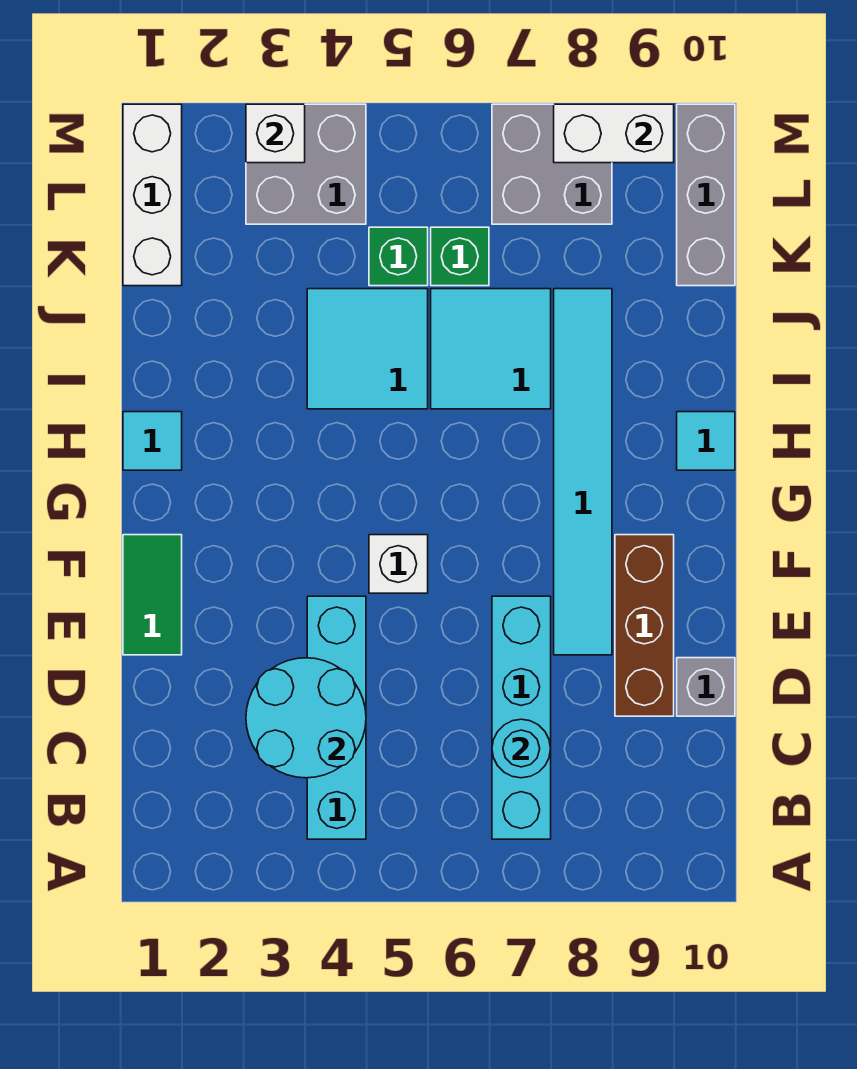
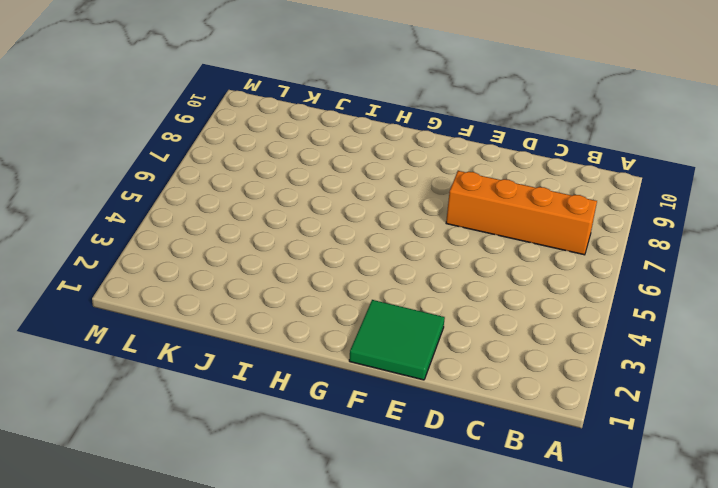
orange 1x4 brick [446,171,597,255] -> cyan 1x4 brick [492,596,551,839]
green 2x2 tile [349,300,445,380] -> green 1x2 tile [123,535,182,655]
none -> cyan 1x4 brick [307,596,366,839]
none -> brown 1x3 brick [615,535,674,716]
none -> grey 1x1 brick [677,658,735,716]

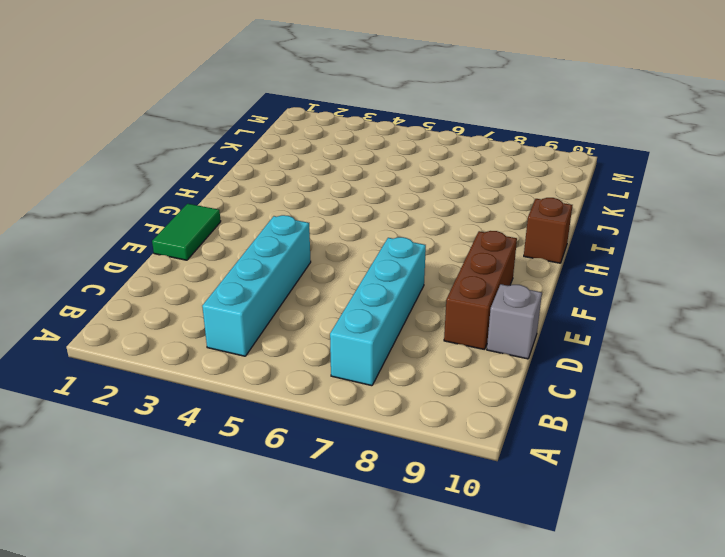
brown 1x1 brick [524,198,572,263] -> cyan 1x1 tile [677,412,735,470]
none -> cyan 1x6 tile [554,289,612,655]
none -> white 1x1 brick [369,535,428,593]
none -> cyan 1x1 tile [123,412,182,470]

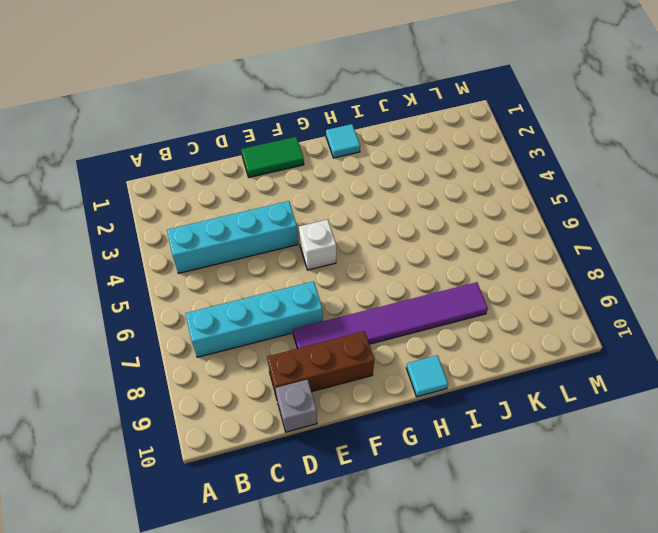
purple 1x6 tile [293,282,488,348] -> cyan 1x6 tile [554,289,612,655]
none -> cyan 2x2 tile [307,289,428,409]
none -> cyan 2x2 tile [431,289,551,409]
none -> white 1x3 brick [123,104,182,286]

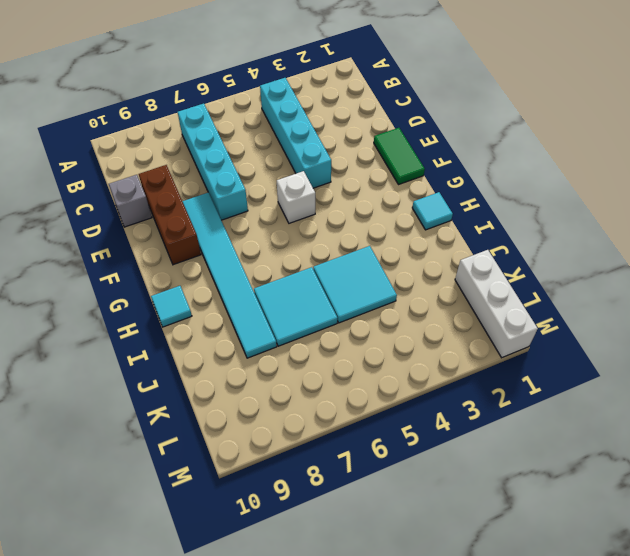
none -> green 1x1 brick [369,227,428,286]
none -> green 1x1 brick [431,227,489,286]
none -> grey 1x3 brick [677,104,735,286]

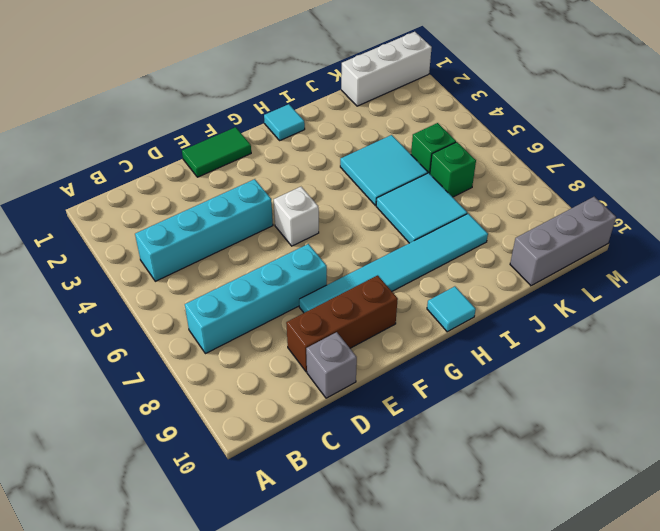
none -> grey 2x2 brick [246,104,366,224]
none -> grey 2x2 brick [492,104,612,224]
none -> cyan 2x2 round brick [246,658,366,778]

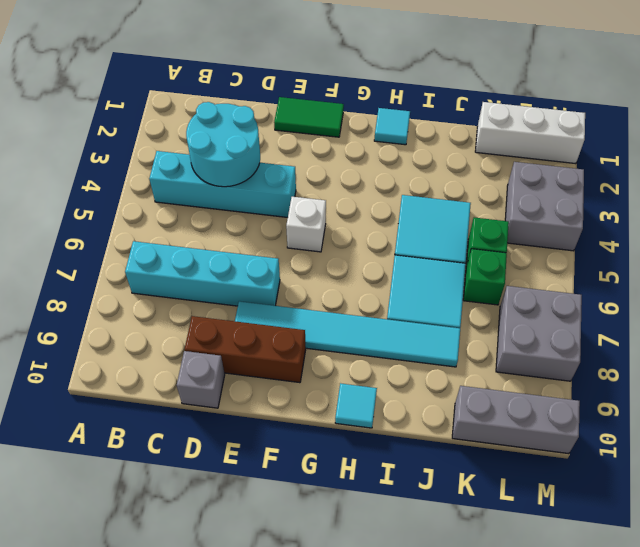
none -> cyan 1x1 round brick [492,719,551,778]
none -> white 1x1 brick [246,104,305,163]
none -> white 1x2 brick [554,104,674,163]

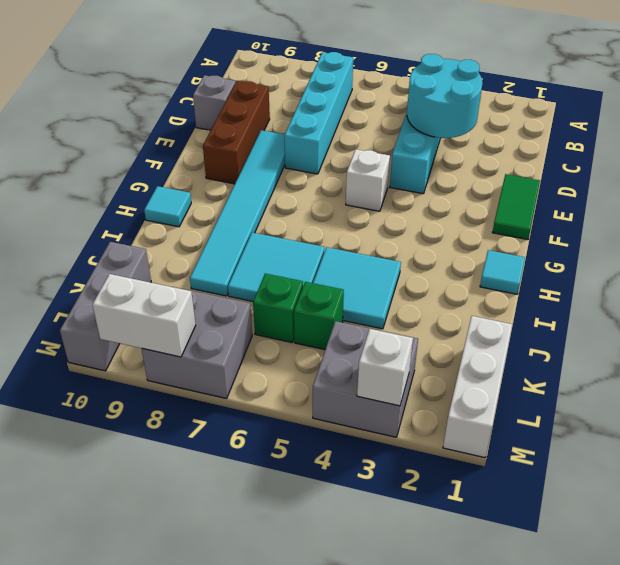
none -> cyan 1x1 round brick [492,719,551,778]

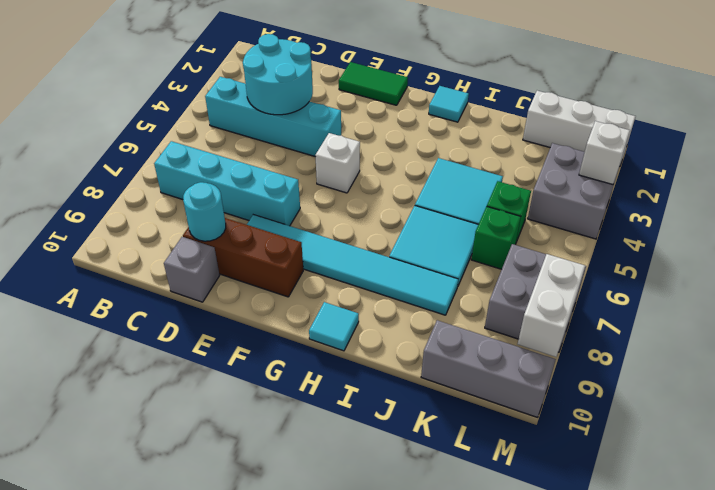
cyan 1x1 round brick [183,182,226,241] -> cyan 1x1 round brick moved to [492,719,551,778]

